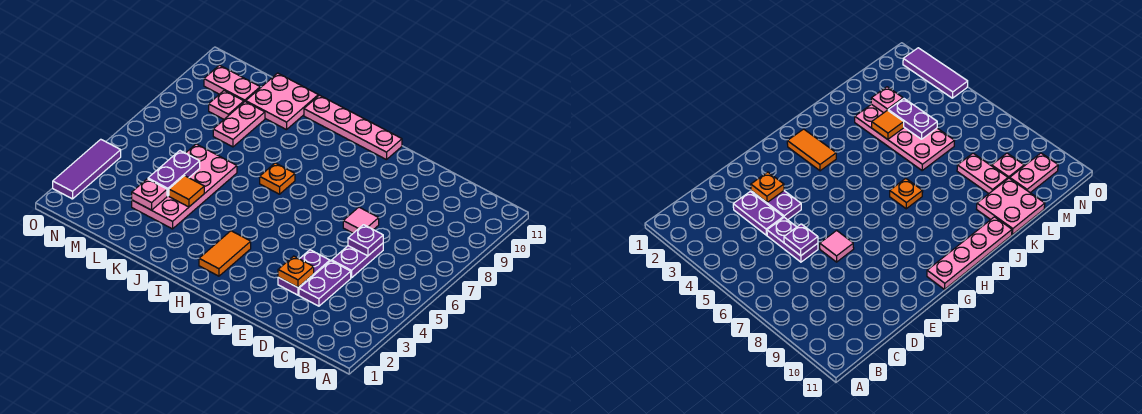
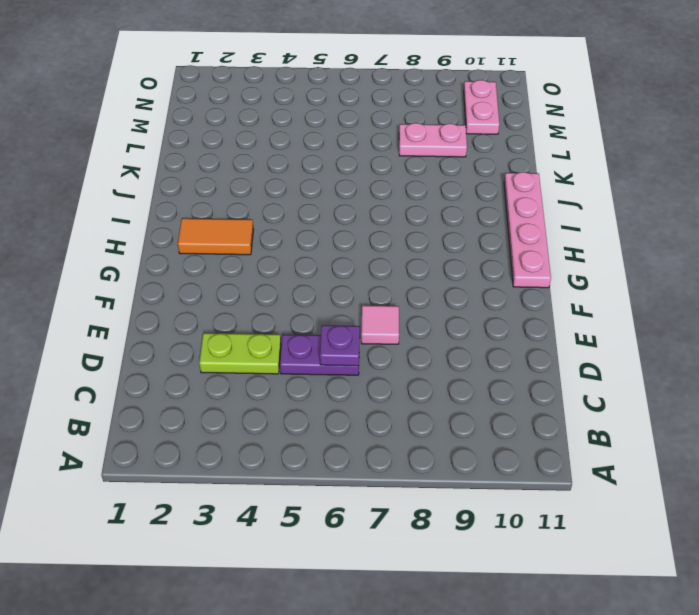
lime 1x2 plate [199,333,281,374] -> purple 1x2 plate [299,261,351,306]
none -> purple 1x2 plate [278,250,330,295]
none -> orange 1x1 plate [260,163,295,194]
none -> pink 2x4 plate [132,144,237,229]

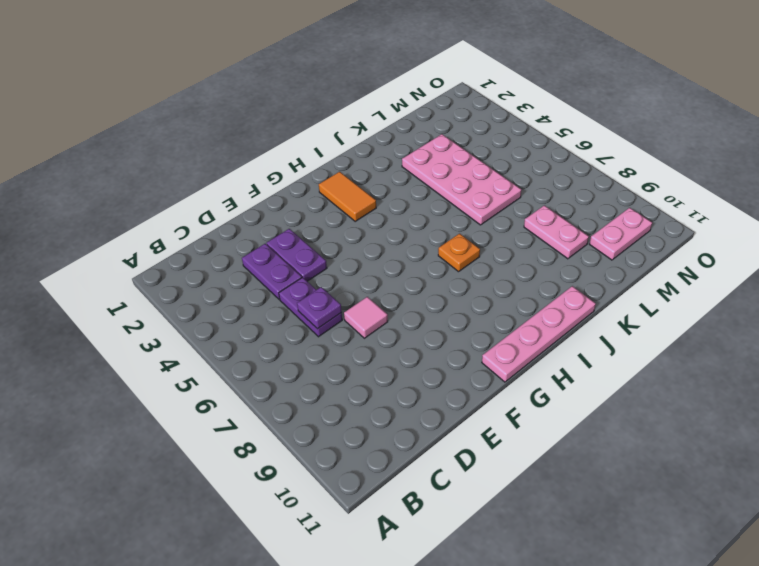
none -> pink 2x2 plate [246,73,318,130]
none -> pink 1x1 plate [209,91,244,119]
none -> purple 1x3 tile [53,139,121,199]

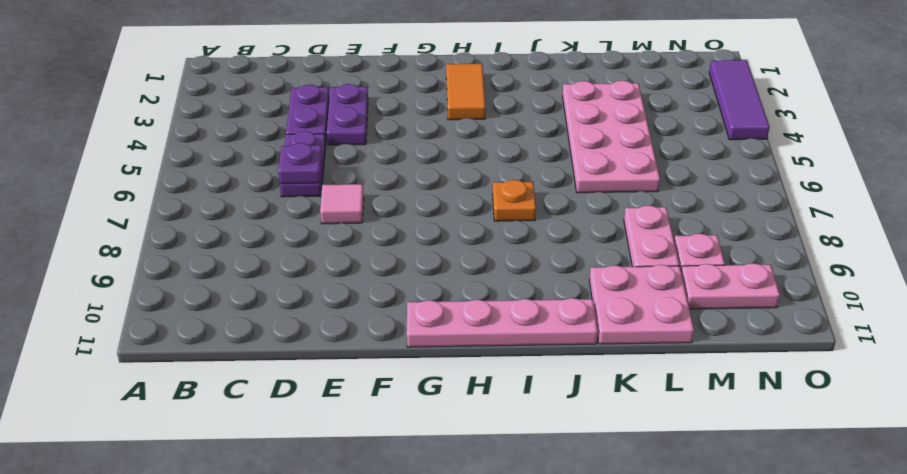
none -> orange 1x1 plate [278,256,314,287]
none -> orange 1x1 tile [169,176,204,207]
none -> pink 1x1 plate [132,179,167,210]

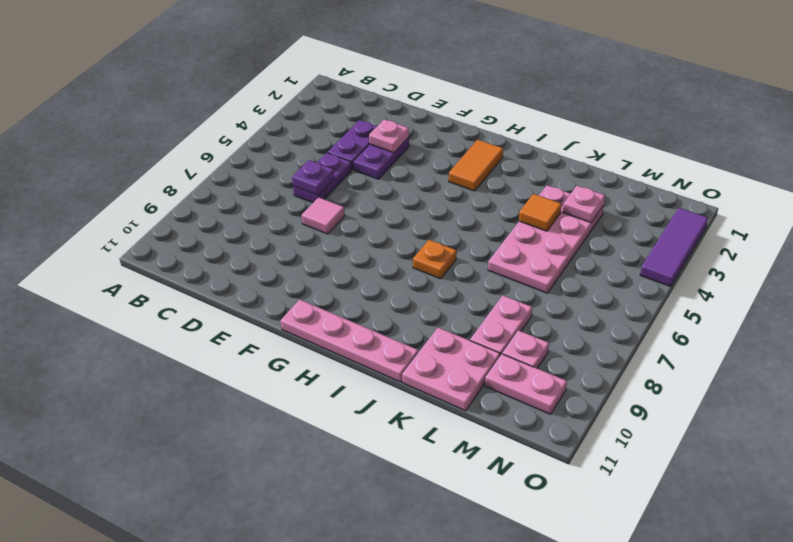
pink 1x1 plate [369,119,409,153] -> orange 1x1 plate [278,256,314,287]
none -> purple 1x2 plate [148,151,200,196]

